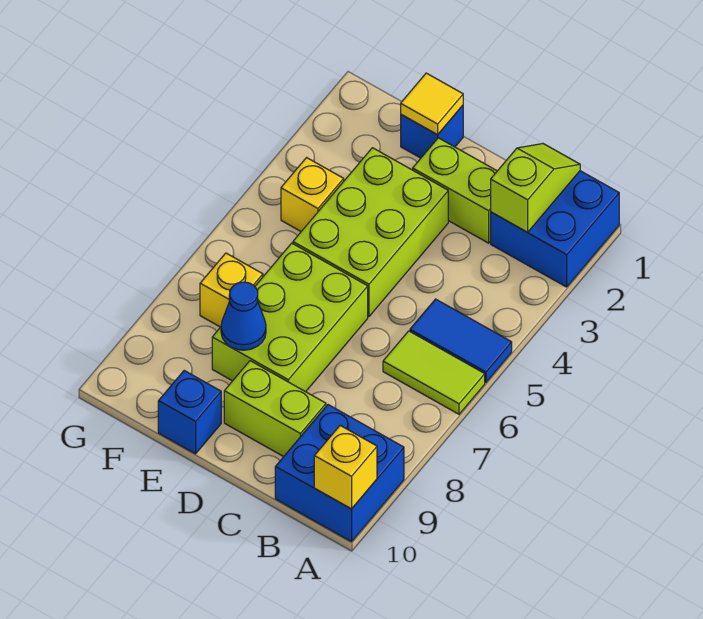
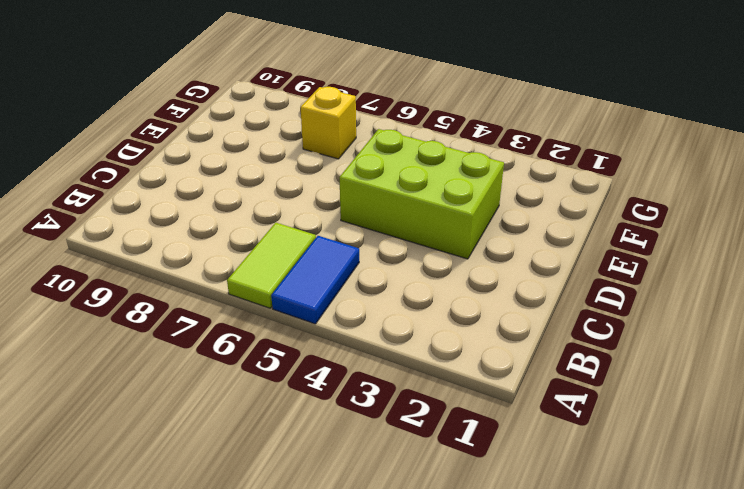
none -> blue 2x2 brick [491,171,619,287]
none -> blue 2x2 brick [275,405,404,542]
none -> lime 1x2 brick [413,138,497,243]

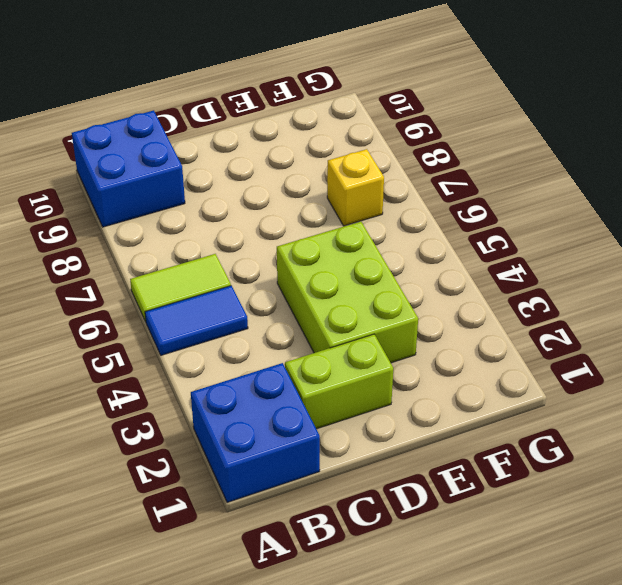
none -> lime 1x2 brick [224,361,326,457]
none -> lime 2x3 brick [212,243,368,392]
none -> blue 1x1 brick [401,105,463,158]

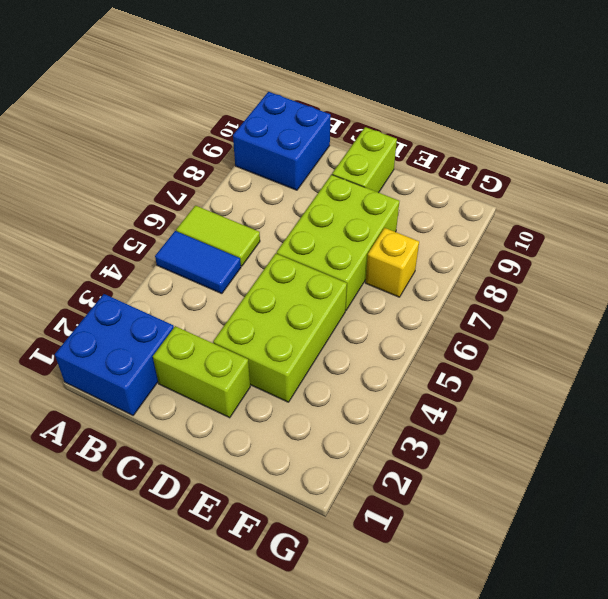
lime 1x2 brick [332,127,397,193] -> lime 1x2 brick turned to [224,361,326,457]
none -> blue 1x1 brick [401,105,463,158]
none -> blue 1x1 brick [158,371,221,454]
none -> yellow 1x1 brick [281,158,344,231]

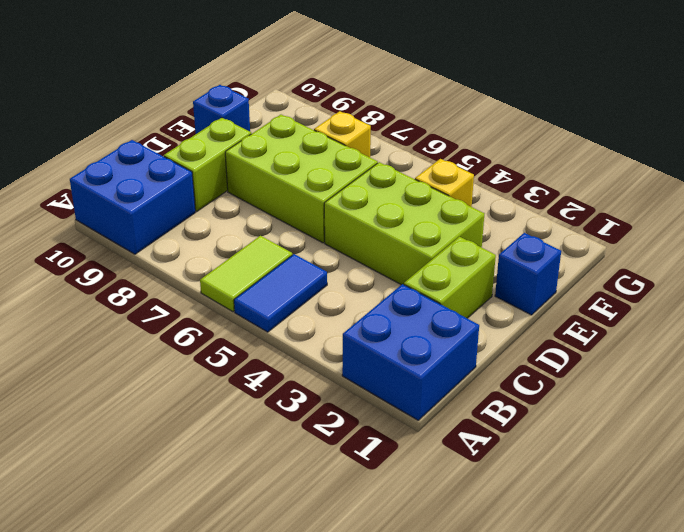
none -> yellow 1x1 brick [314,426,377,509]
none -> lime 1x2 slope [491,144,580,232]
none -> yellow 1x1 tile [401,73,463,135]

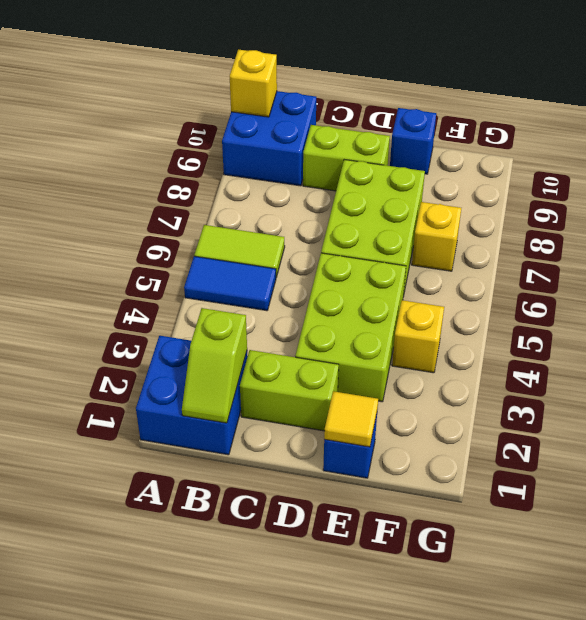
none -> blue 1x1 cone [221,282,266,350]

